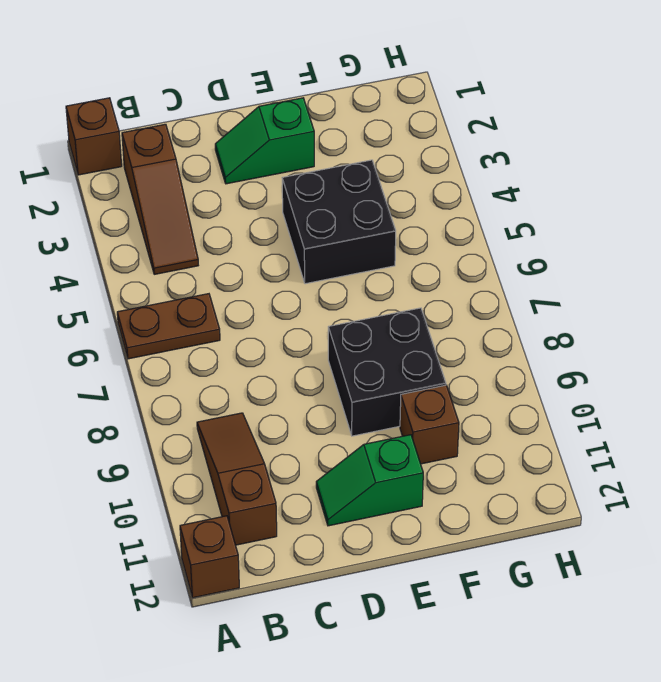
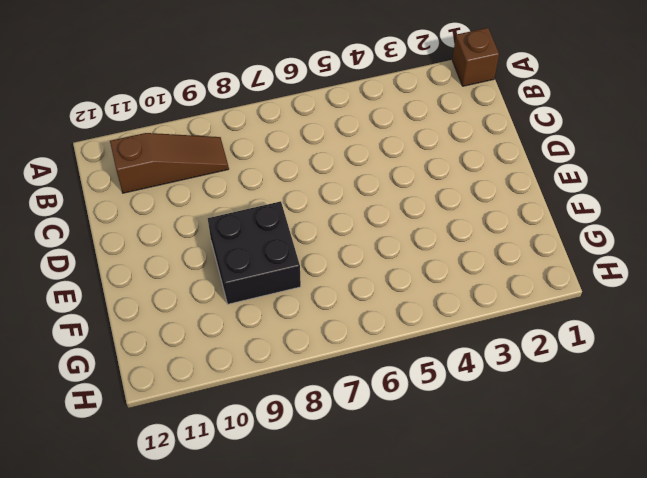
none -> brown 1x2 plate [117,294,220,359]
none -> brown 1x1 brick [180,516,239,598]

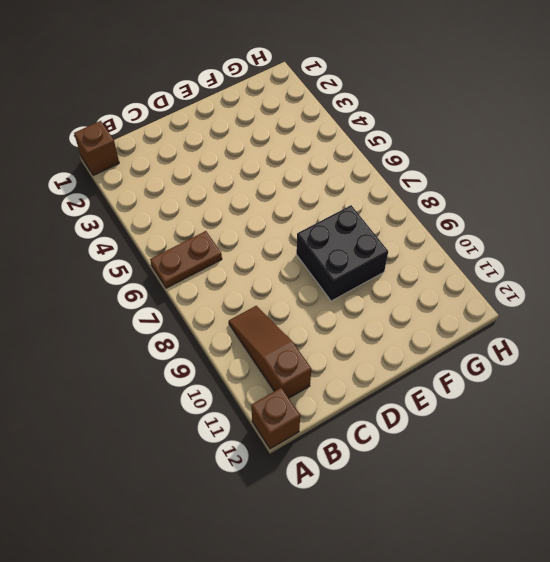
none -> brown 1x3 slope [122,124,198,274]
none -> green 1x2 slope [215,98,314,184]

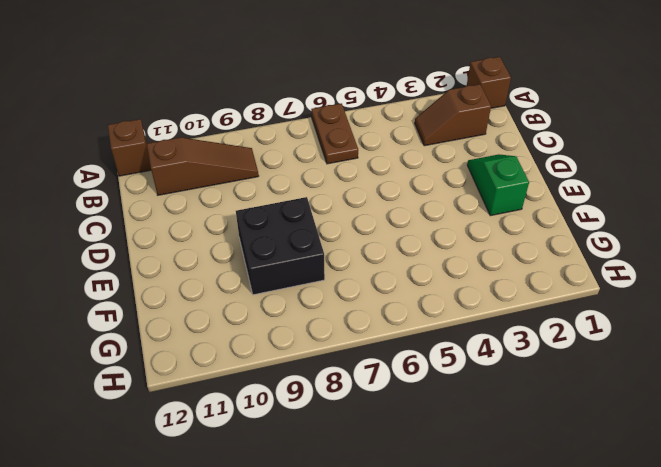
brown 1x2 slope [415,84,491,146] -> brown 1x3 slope [122,124,198,274]
none -> green 1x2 slope [316,435,423,526]
none -> black 2x2 brick [282,160,396,284]

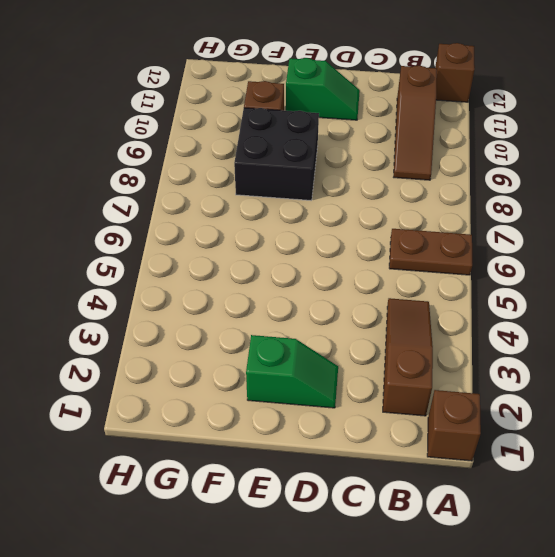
none -> black 2x2 brick [282,160,396,284]

